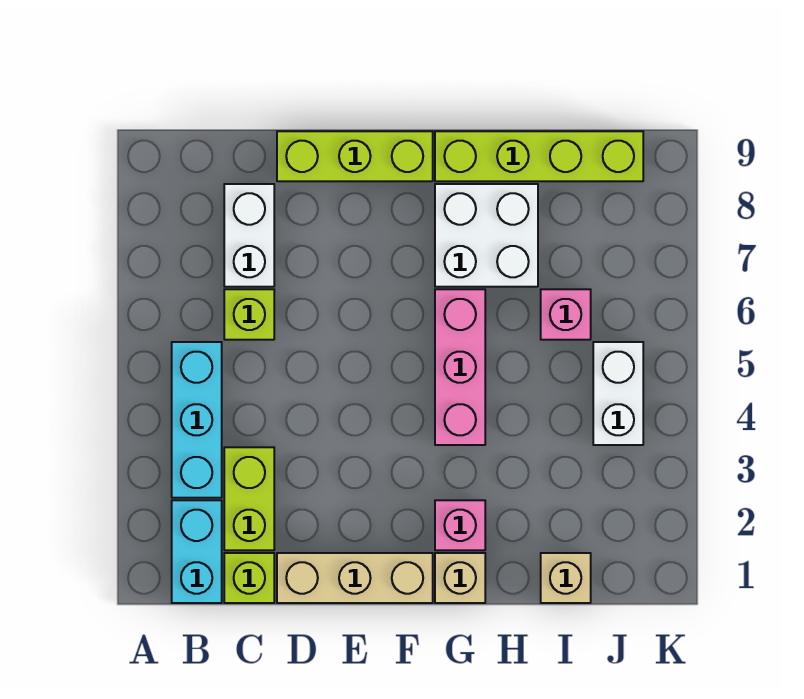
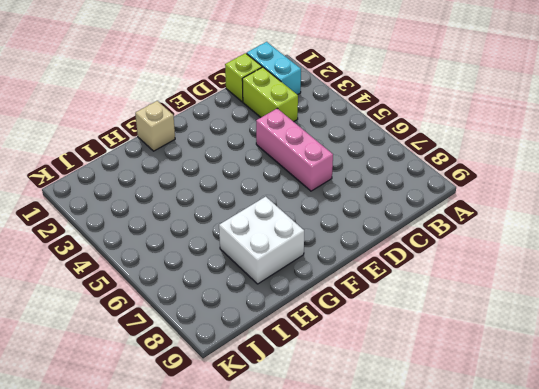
pink 1x3 brick [256,109,333,191] -> pink 1x3 brick moved to [435,289,485,445]
none -> cyan 1x3 brick [172,342,222,498]
none -> lime 1x1 brick [224,289,274,340]
none -> white 1x2 brick [224,184,274,287]

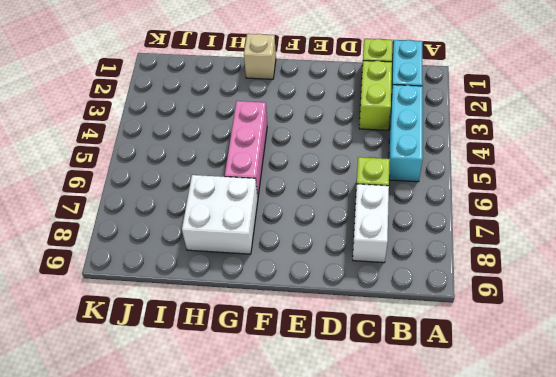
none -> tan 1x3 brick [277,553,433,603]
none -> lime 1x3 brick [277,131,433,181]
none -> pink 1x1 brick [435,500,485,550]

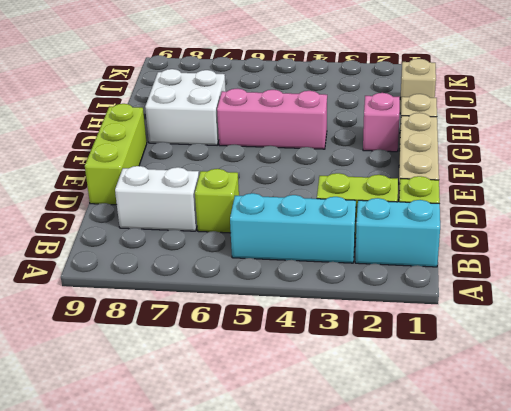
none -> lime 1x4 brick [435,131,643,181]
none -> pink 1x1 brick [541,289,591,340]
none -> white 1x2 brick [593,342,643,445]

